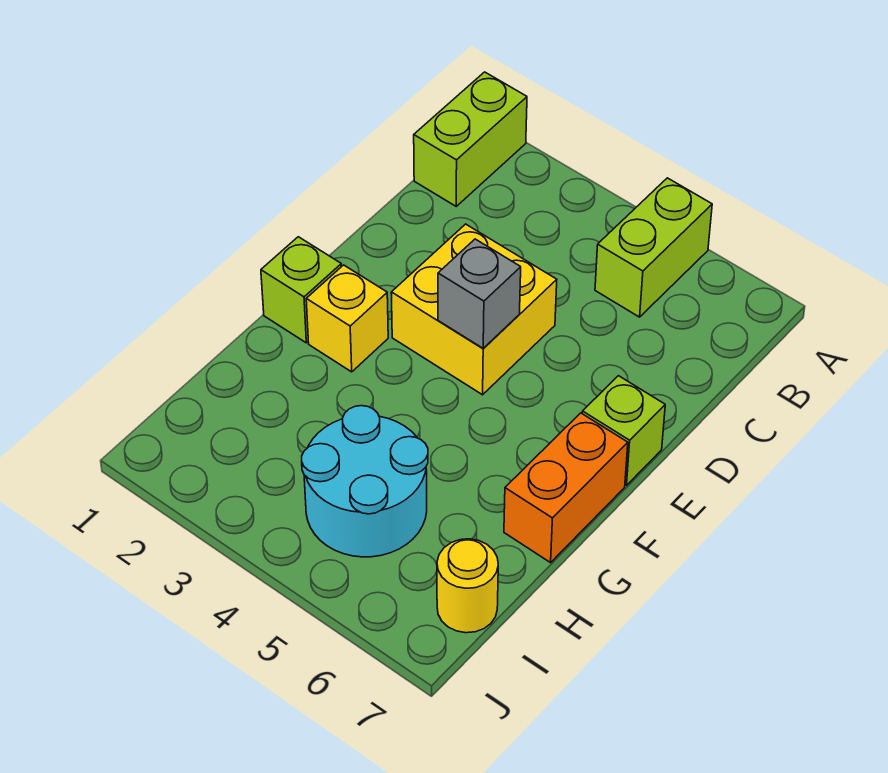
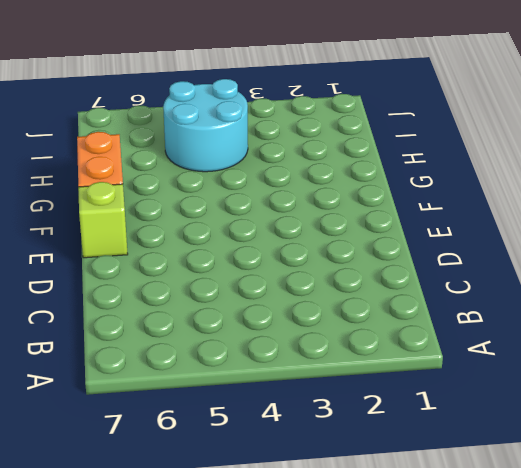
none -> lime 1x2 brick [414,72,527,206]
none -> lime 1x2 brick [595,178,712,317]

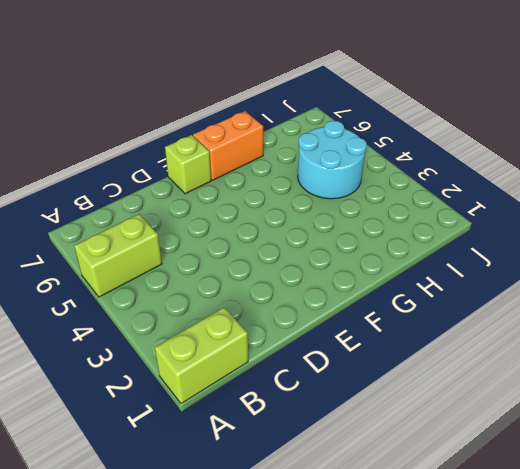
none -> yellow 2x2 brick [391,224,557,395]
none -> lime 1x1 brick [261,237,341,343]

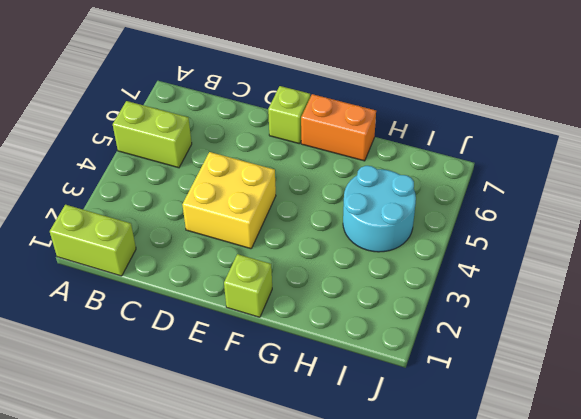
none -> yellow 1x1 brick [306,265,388,372]
none -> yellow 1x1 round brick [437,539,498,633]

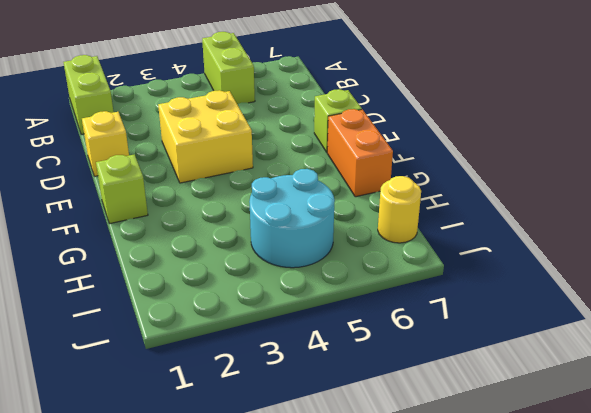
yellow 1x1 brick [82,111,129,176] -> yellow 1x1 brick moved to [306,265,388,372]
none -> grey 1x1 brick [438,239,521,348]

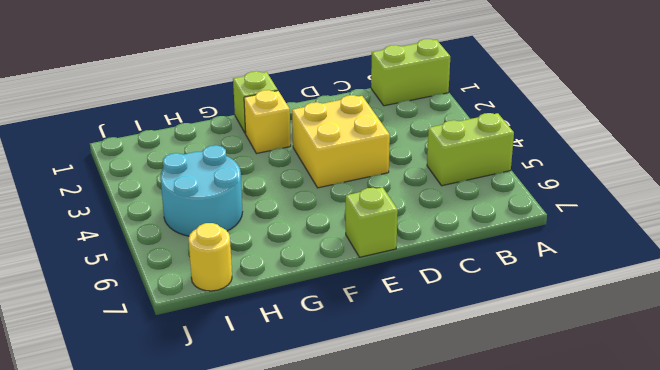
none -> orange 1x2 brick [504,413,628,563]
none -> grey 1x1 brick [438,239,521,348]

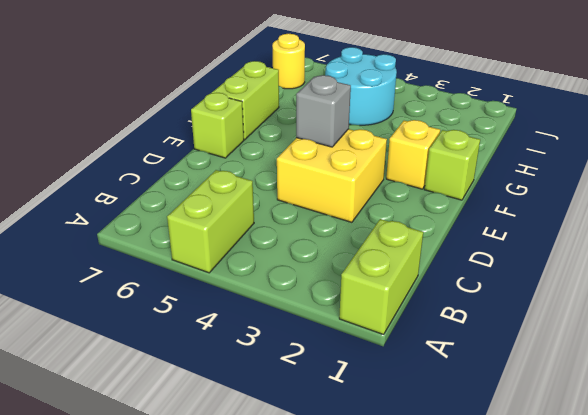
lime 1x2 brick [212,61,279,140] -> orange 1x2 brick [504,413,628,563]

